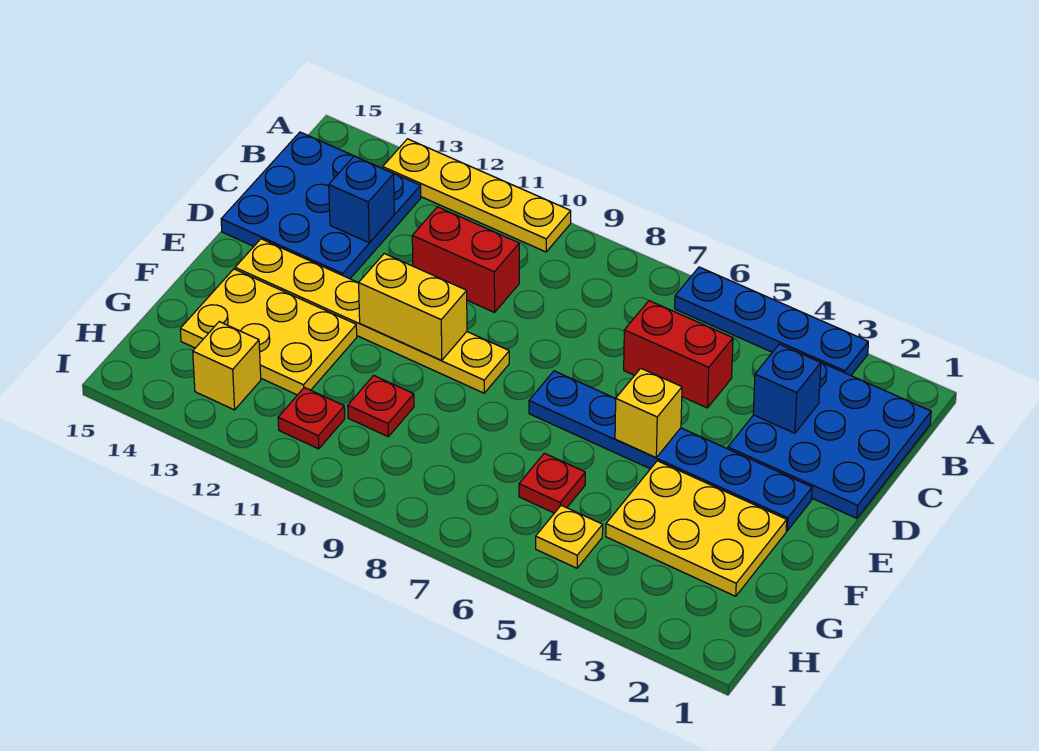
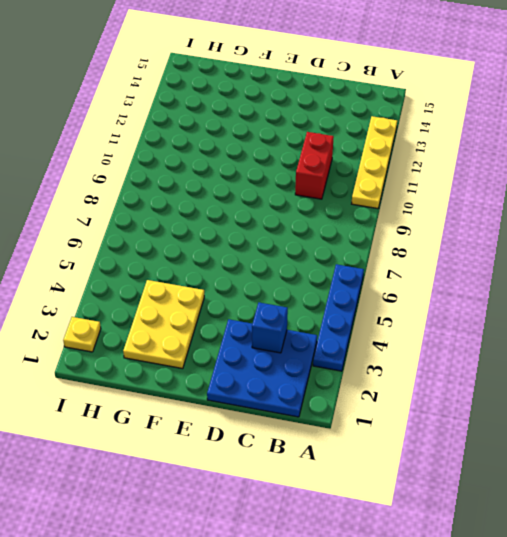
yellow 1x1 plate [63,317,101,352] -> yellow 1x1 plate moved to [536,505,603,568]
none -> blue 3x3 plate [221,132,421,279]
none -> red 1x2 brick [624,301,733,408]
none -> blue 1x6 plate [529,371,812,531]

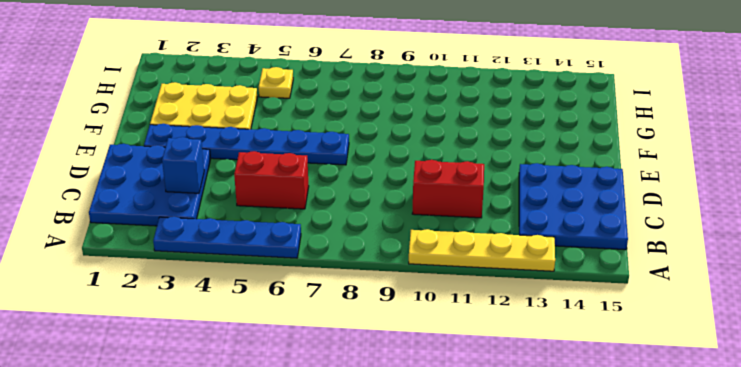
none -> yellow 1x6 plate [235,239,509,393]
none -> yellow 2x3 plate [180,269,357,395]
none -> red 1x1 plate [519,453,585,513]

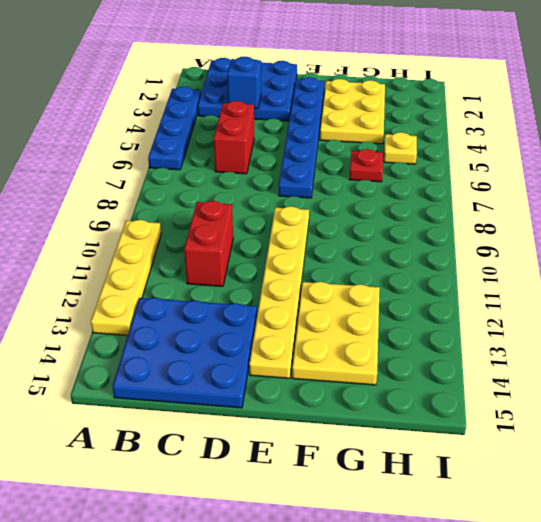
none -> red 1x1 plate [348,375,414,437]
none -> red 1x1 plate [278,387,345,449]
none -> yellow 1x1 brick [193,322,261,410]

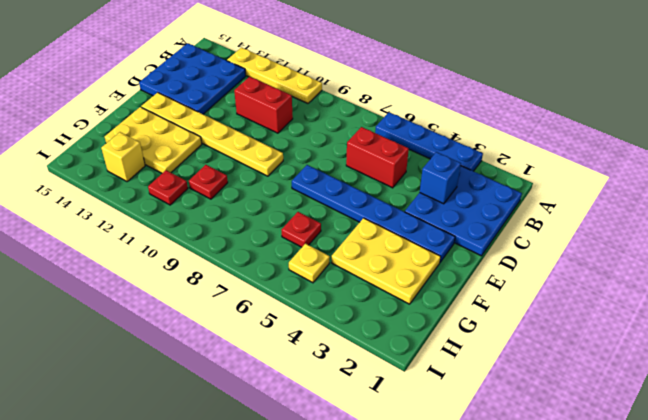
none -> blue 1x1 brick [329,156,394,243]
none -> yellow 1x1 brick [615,368,682,458]
none -> yellow 1x2 brick [359,254,467,360]

